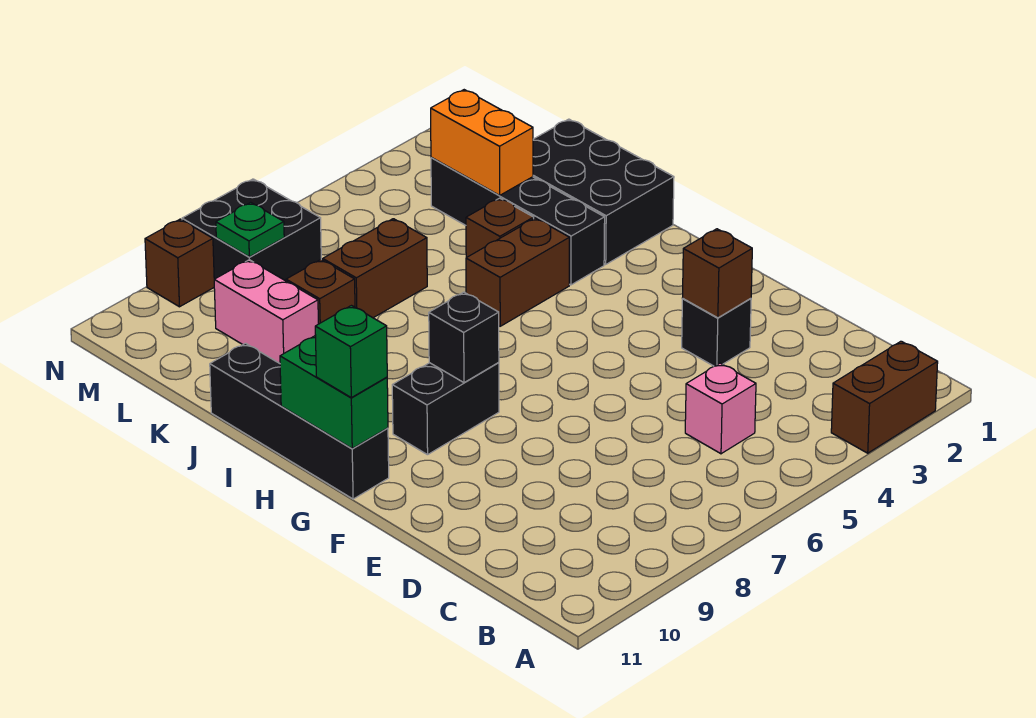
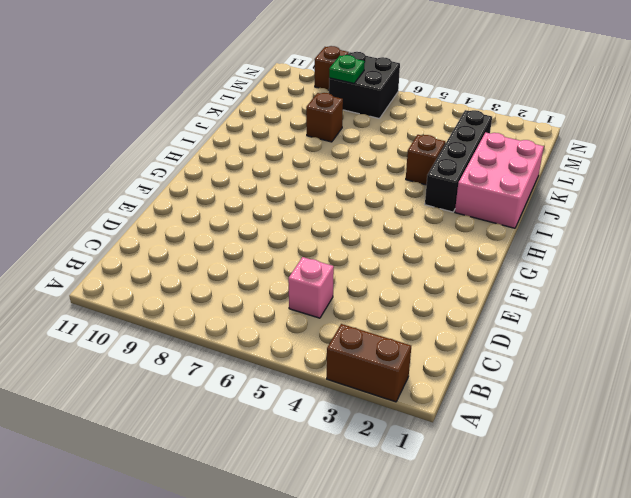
pink 2x3 brick [455,133,544,228] -> black 2x3 brick [533,119,674,264]
none -> black 1x1 brick [682,298,751,366]
none -> black 1x2 brick [392,363,499,455]
none -> black 1x4 brick [210,343,389,499]

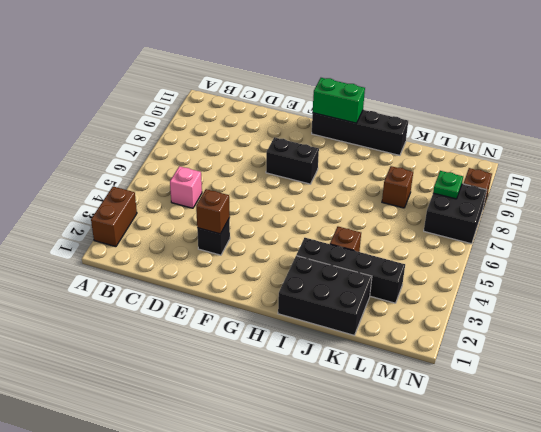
black 1x2 brick [266,137,319,184] -> black 1x2 brick turned to [392,363,499,455]
none -> brown 1x2 brick [466,218,569,326]
none -> brown 1x2 brick [323,219,427,318]
none -> pink 1x2 brick [214,260,318,363]

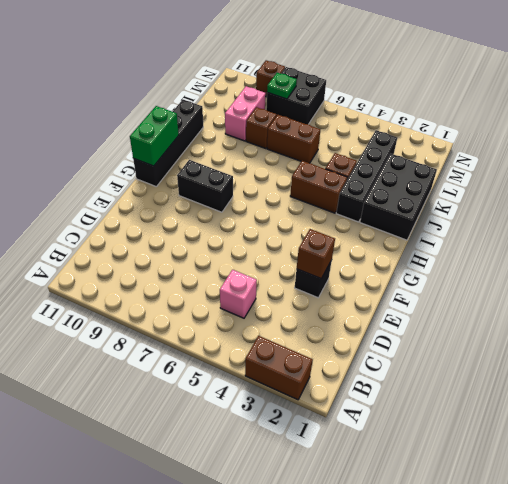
none -> black 1x1 brick [429,292,499,383]
none -> orange 1x2 brick [431,90,533,195]
none -> green 1x1 brick [315,306,387,398]

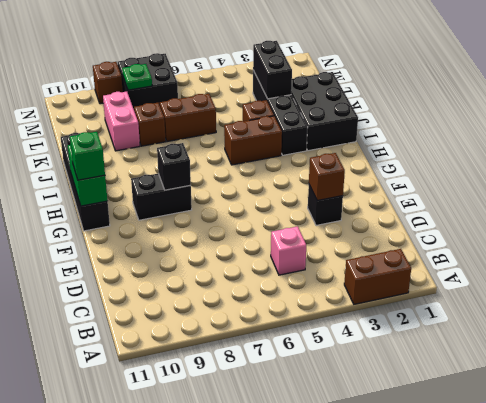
black 1x2 brick [253,41,292,99] -> orange 1x2 brick [431,90,533,195]

